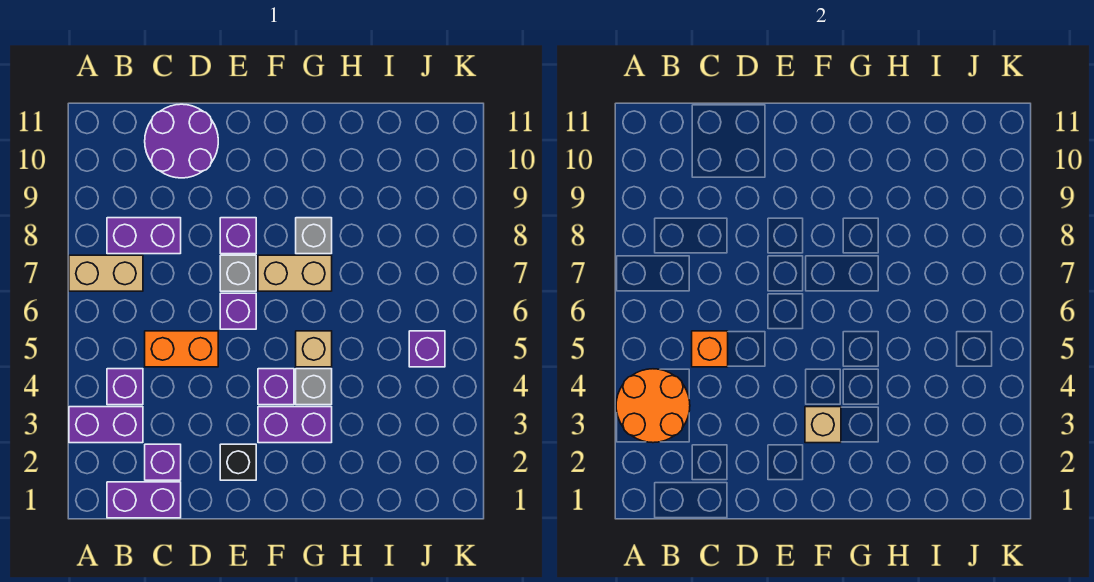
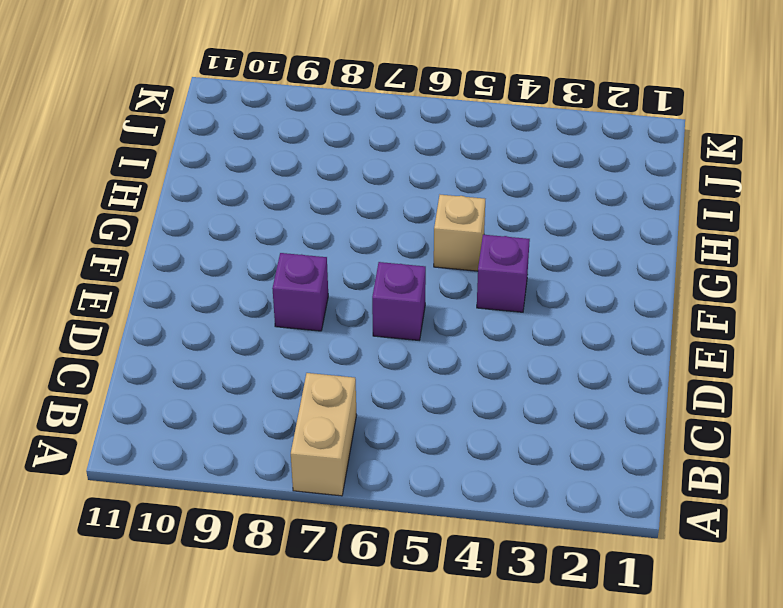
none -> purple 1x2 brick [69,407,143,443]
none -> purple 1x2 brick [107,482,181,518]
none -> purple 1x1 brick [107,369,143,405]

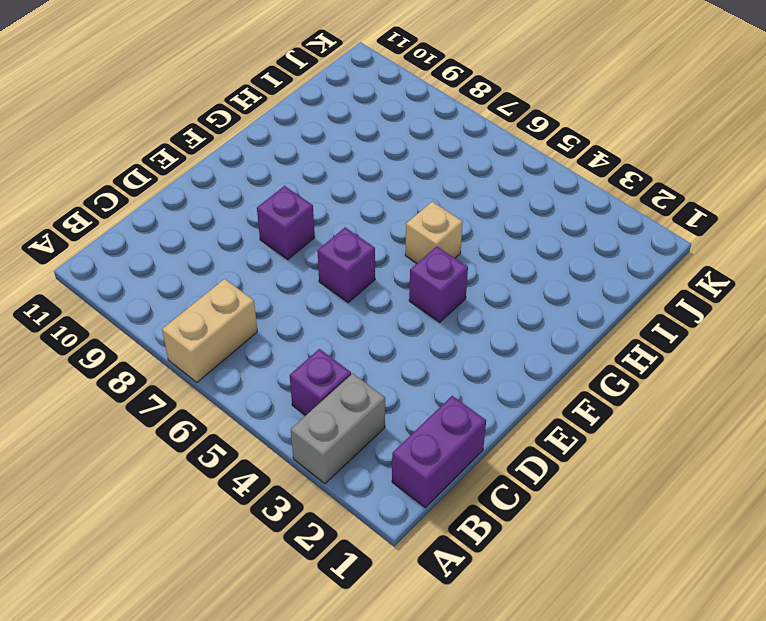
grey 1x2 brick [291,373,385,484] -> purple 1x2 brick [69,407,143,443]
none -> purple 1x2 brick [107,218,181,254]
none -> purple 1x1 brick [145,444,181,480]
none -> orange 1x2 brick [145,331,218,367]

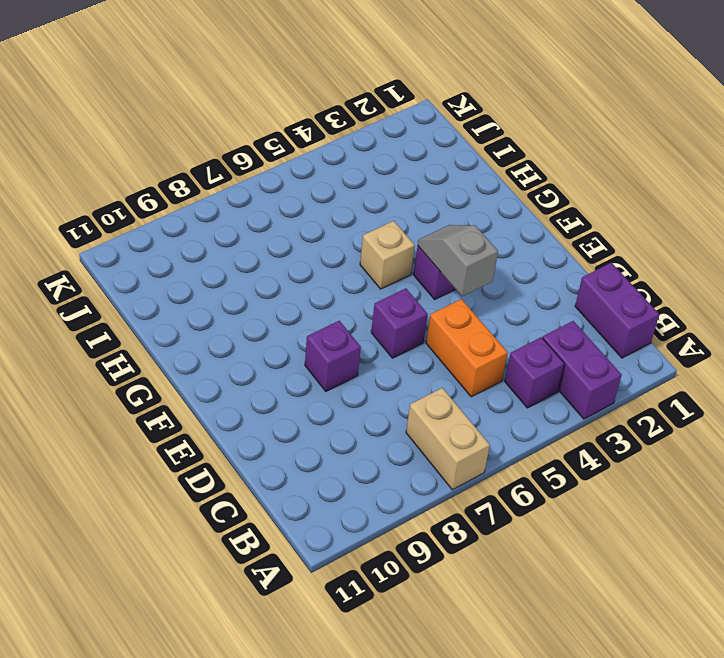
grey 1x2 slope [418,225,498,296] -> none
none -> purple 1x2 brick [107,218,181,254]
none -> purple 1x1 brick [145,444,181,480]
none -> purple 2x2 round brick [145,104,218,178]

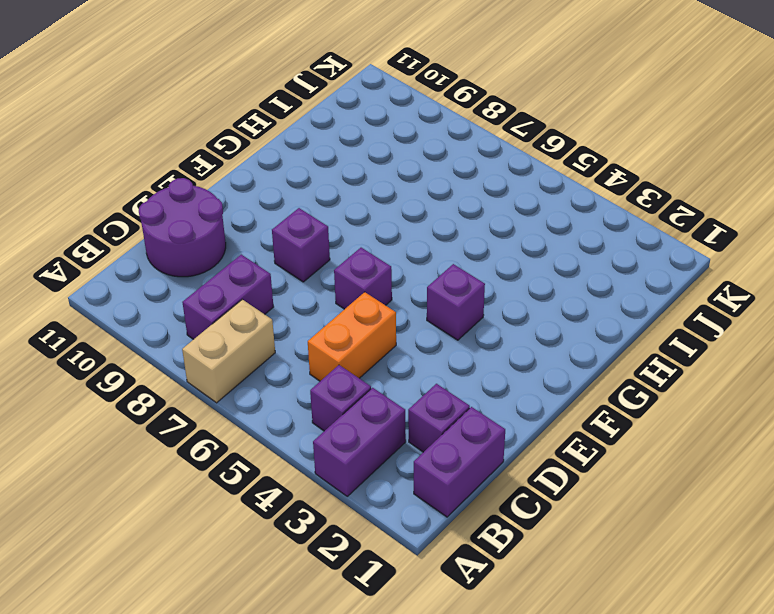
none -> black 1x1 brick [220,444,256,480]
none -> grey 1x1 brick [220,255,256,291]
none -> purple 1x2 brick [258,407,332,443]

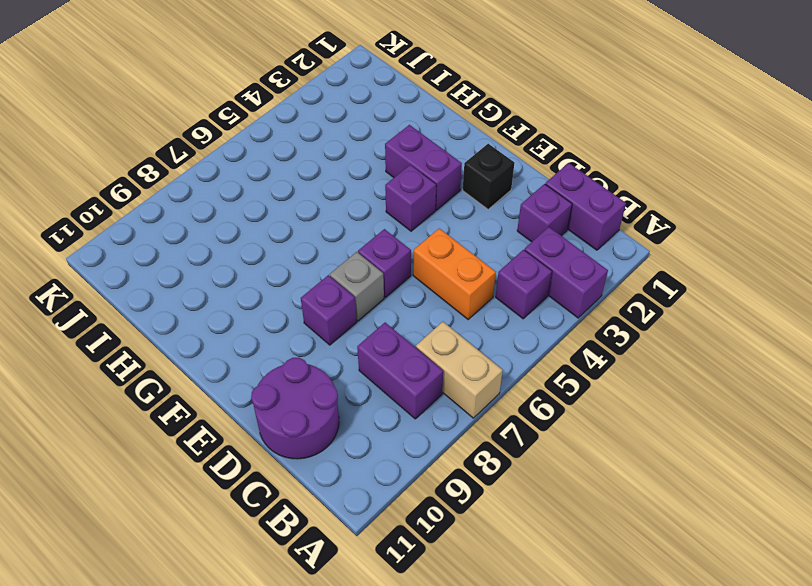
none -> tan 1x2 brick [258,255,332,291]
none -> grey 1x1 brick [296,369,332,405]
none -> tan 1x1 brick [296,331,332,367]

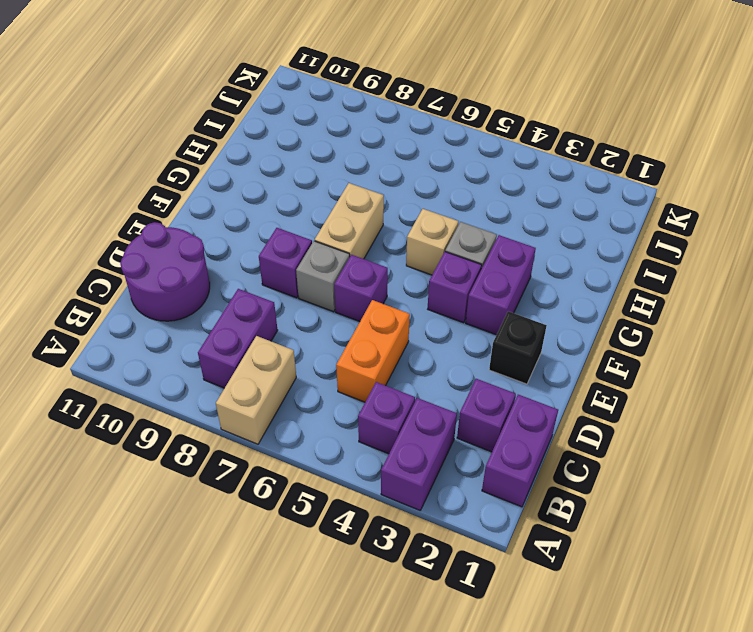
none -> grey 1x1 brick [296,218,332,254]
none -> purple 1x1 brick [409,331,445,367]
none -> orange 2x2 round brick [616,369,690,443]

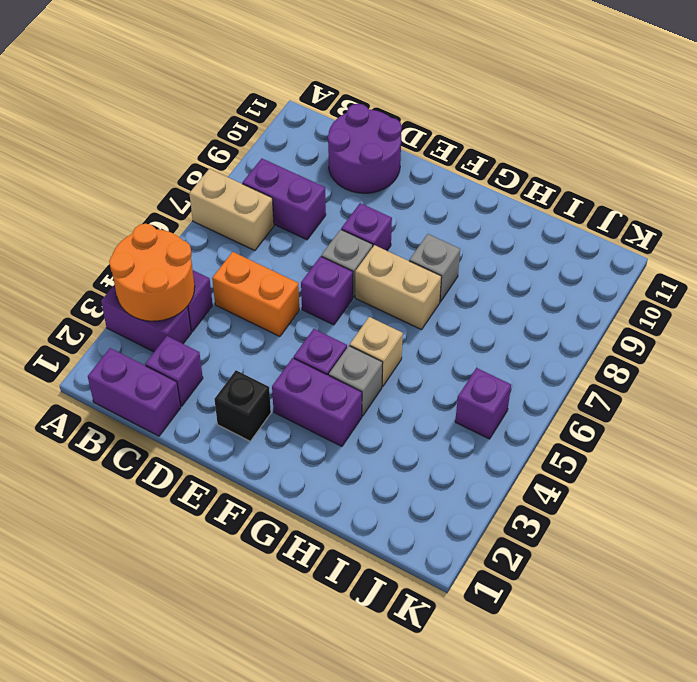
none -> orange 1x1 brick [692,331,728,367]
none -> tan 1x1 brick [805,407,841,443]

